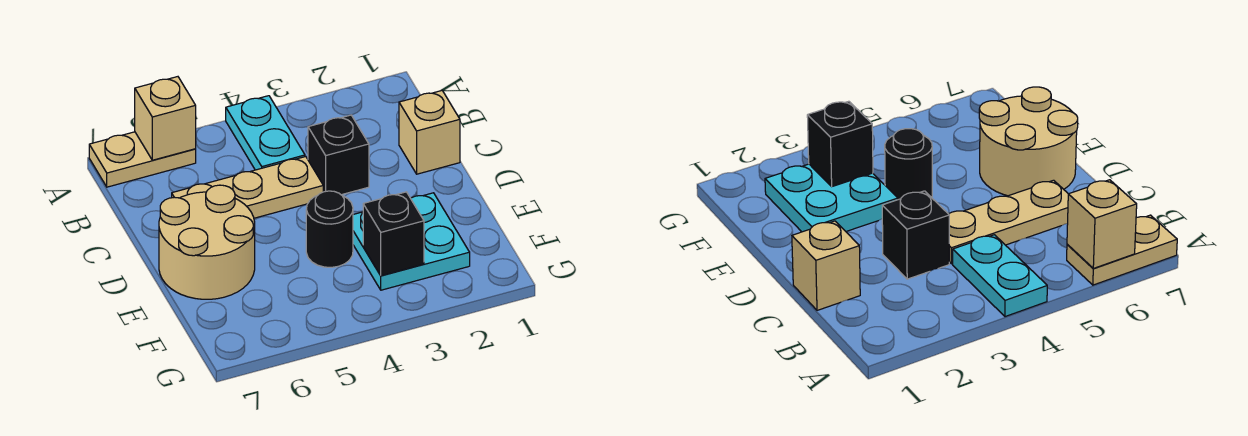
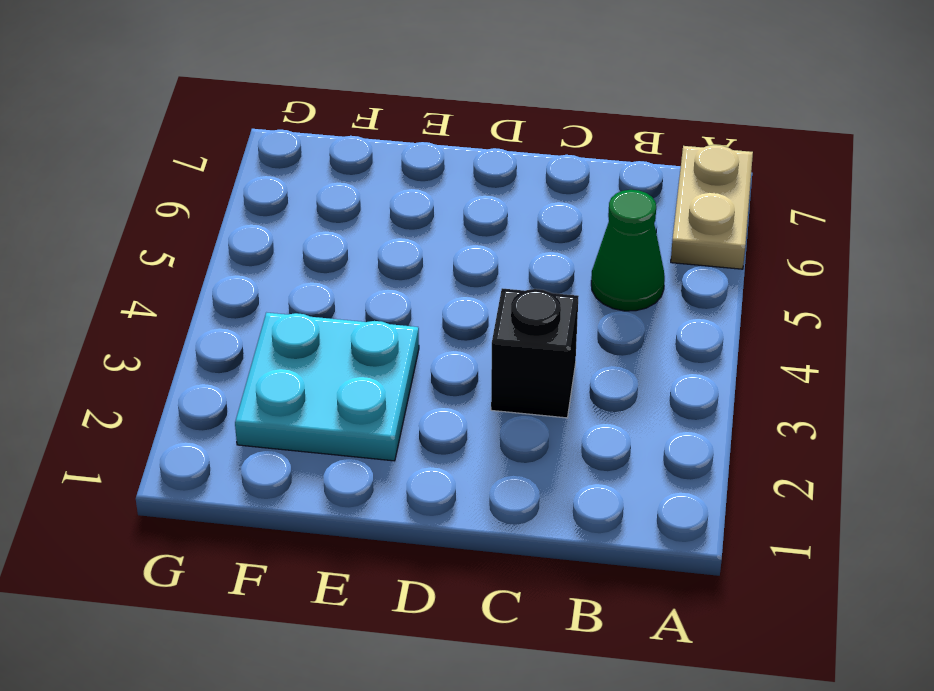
green 1x1 cone [591,190,665,311] -> none
none -> cyan 1x2 plate [226,96,305,170]
none -> tan 1x1 brick [399,91,460,174]

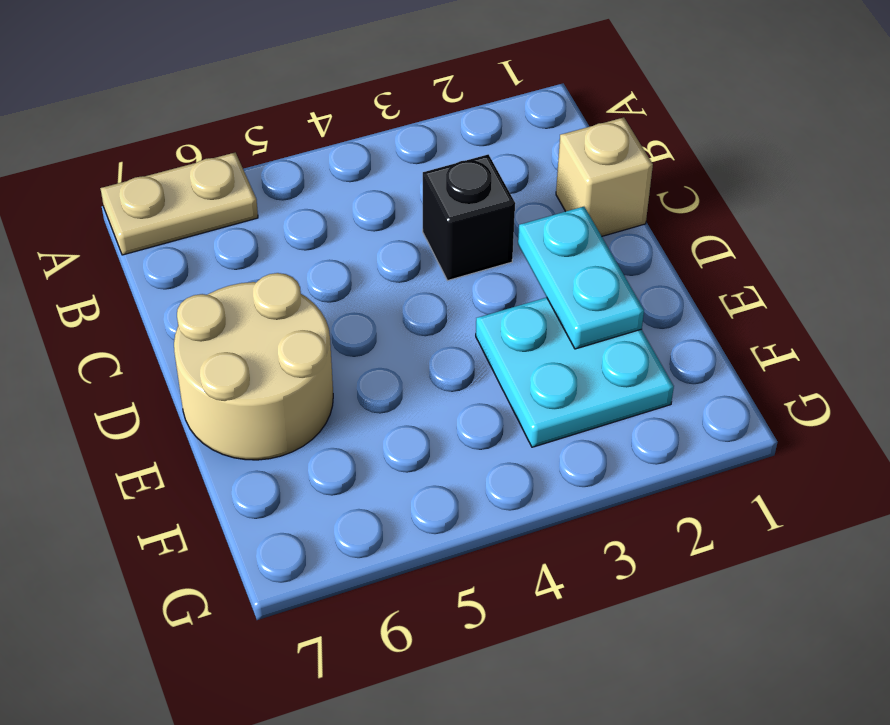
cyan 1x2 plate [518,207,644,349] -> cyan 1x2 plate moved to [226,96,305,170]
none -> tan 1x3 plate [172,157,323,218]
none -> black 1x1 round brick [306,191,353,267]

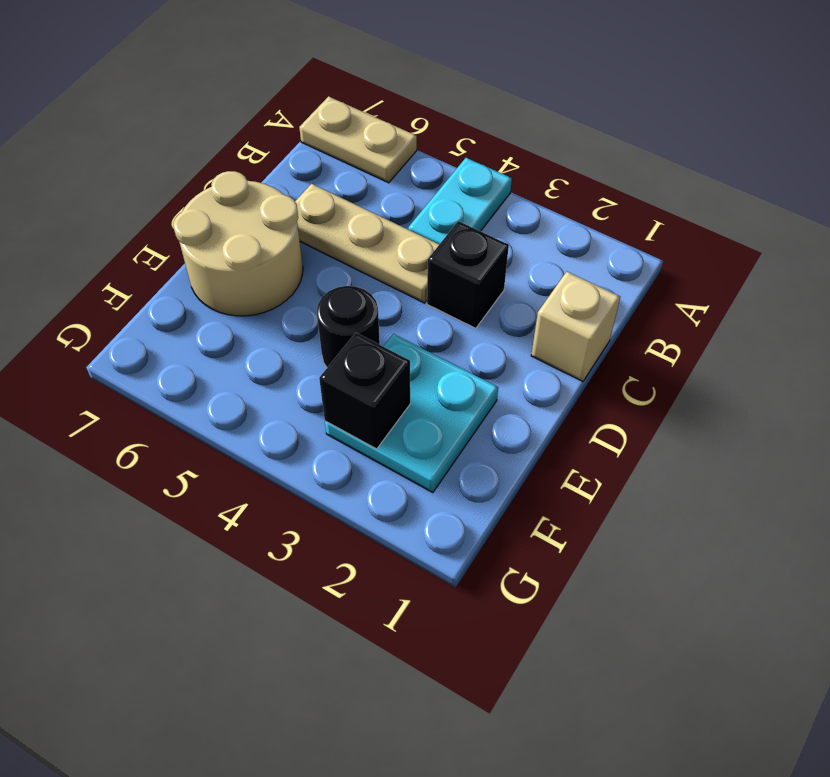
none -> tan 1x1 brick [135,77,196,160]

